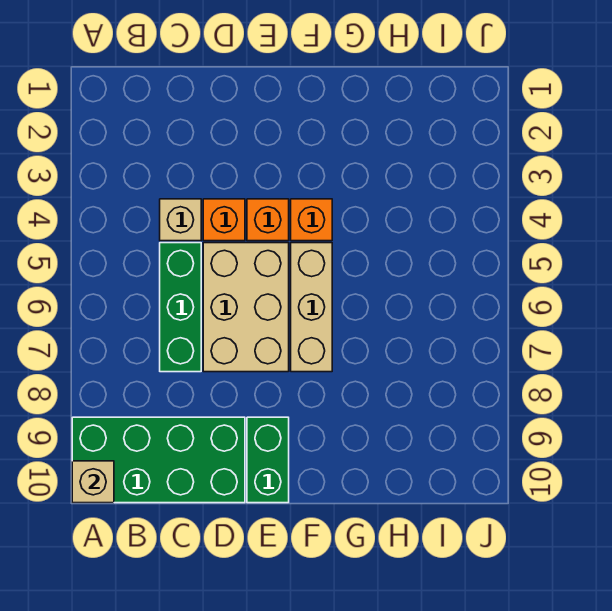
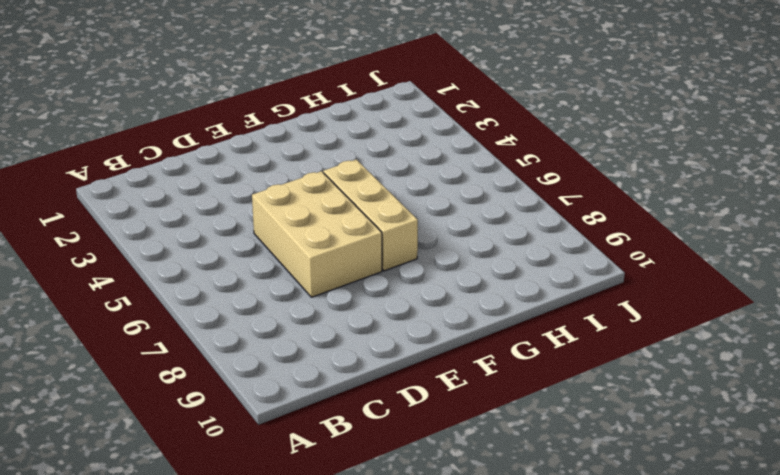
none -> green 2x4 brick [72,417,245,503]
none -> tan 1x1 brick [160,199,201,241]

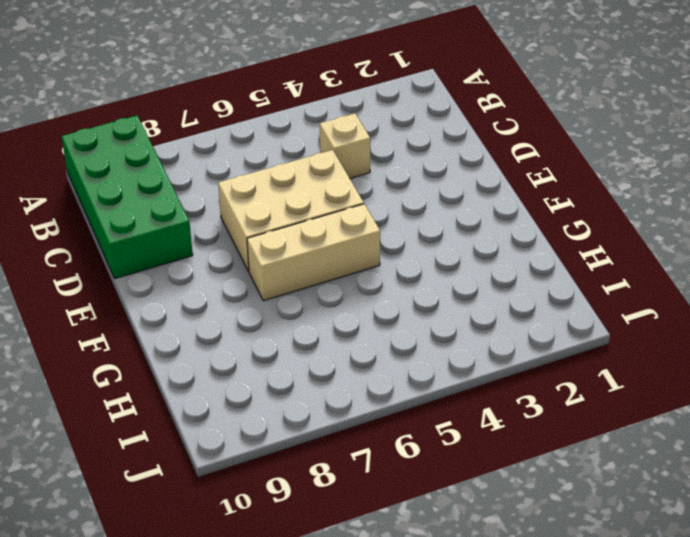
none -> green 1x3 brick [160,243,201,372]
none -> orange 1x1 brick [203,199,245,241]

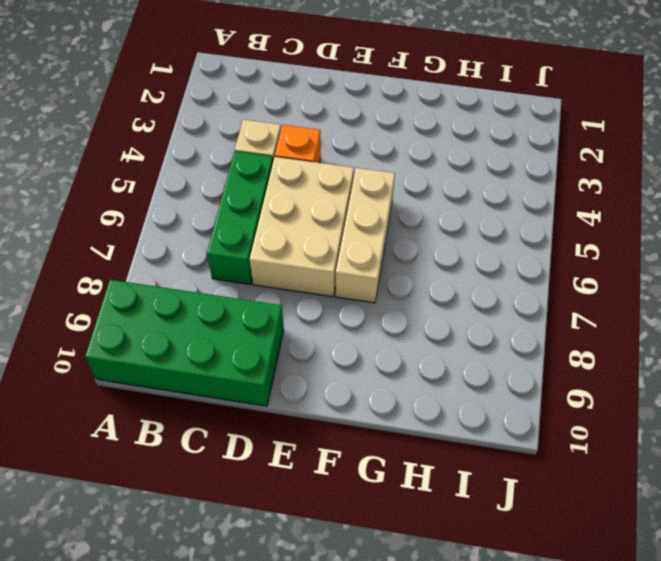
none -> orange 1x1 brick [247,199,289,241]
none -> green 1x2 brick [247,417,289,503]

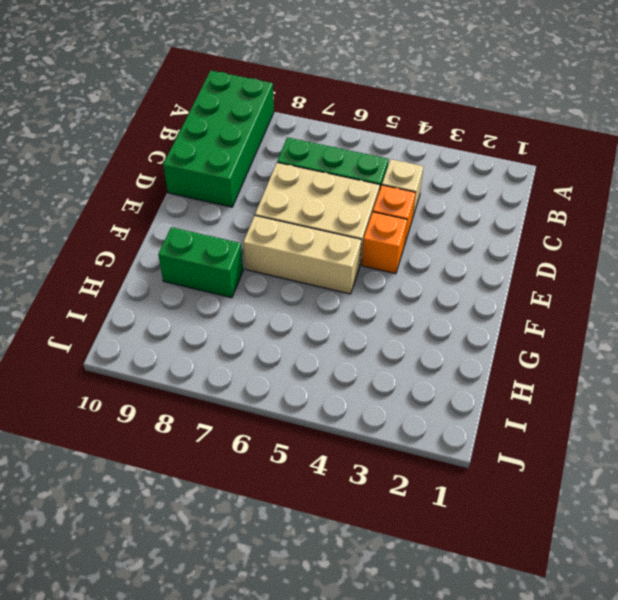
green 1x2 brick [158,227,243,298] -> green 1x2 brick moved to [247,417,289,503]
none -> orange 1x1 brick [291,199,332,241]
none -> tan 1x1 brick [72,461,114,503]

